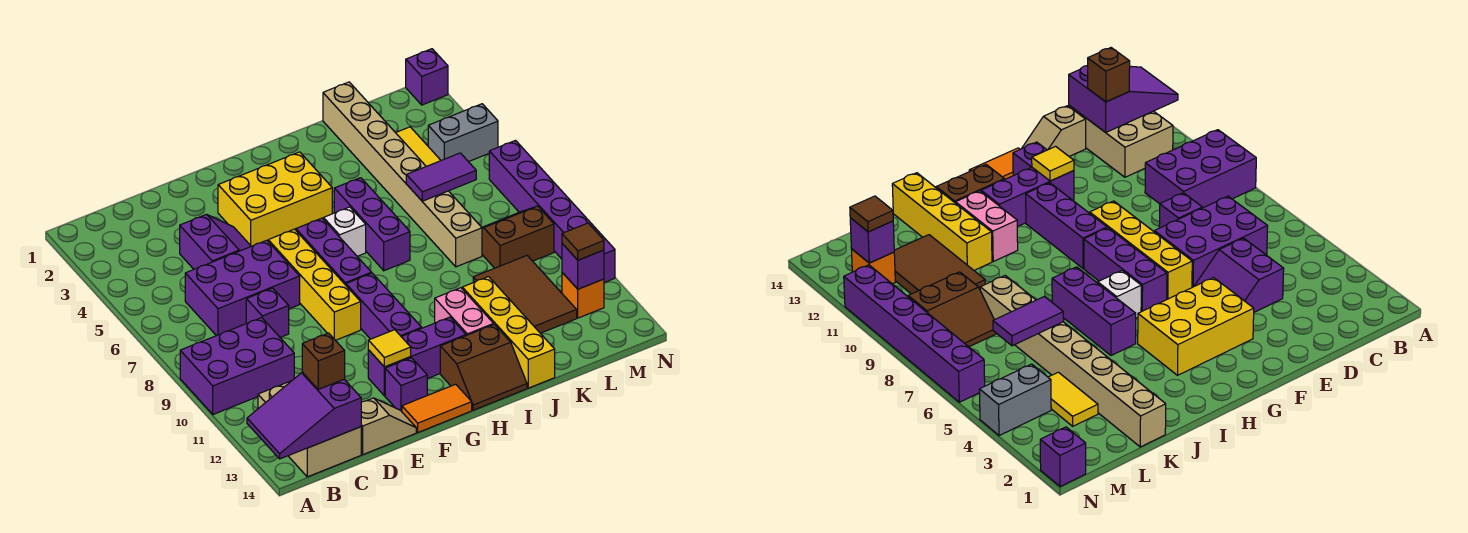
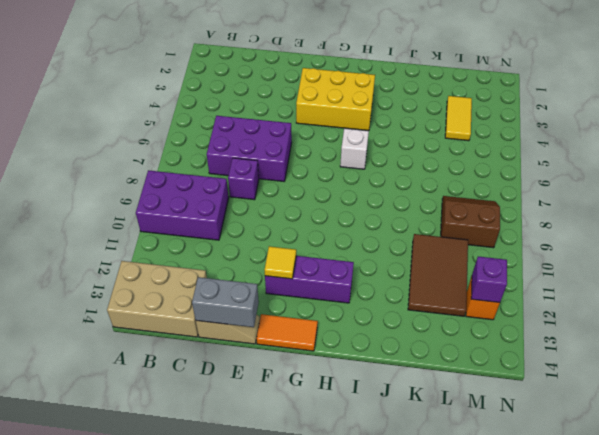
tan 2x3 brick [107,261,207,337] -> tan 2x3 brick turned to [258,381,361,477]
grey 1x2 brick [192,277,259,327] -> grey 1x2 brick moved to [428,104,498,162]
none -> purple 2x2 slope [180,214,251,269]
none -> yellow 1x4 brick [268,229,361,340]
none -> purple 1x1 brick [385,358,427,411]
none -> purple 1x3 brick [296,218,372,285]

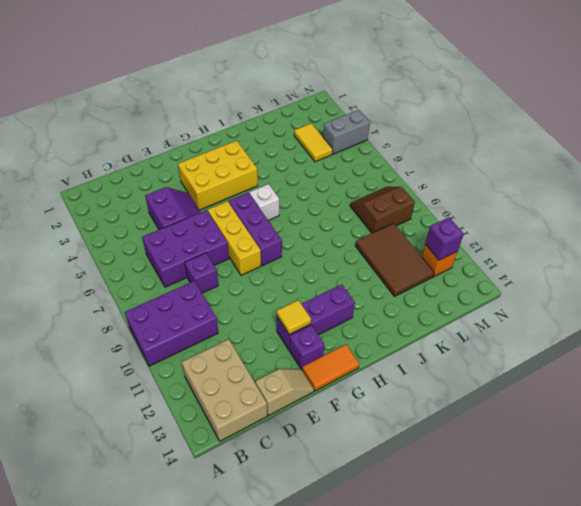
yellow 1x3 brick [207,201,261,275] -> yellow 1x4 brick [268,229,361,340]
none -> purple 1x3 brick [346,273,422,339]
none -> brown 2x2 slope [440,324,527,410]
none -> purple 1x3 brick [334,178,410,271]
none -> pink 1x2 brick [435,288,494,336]

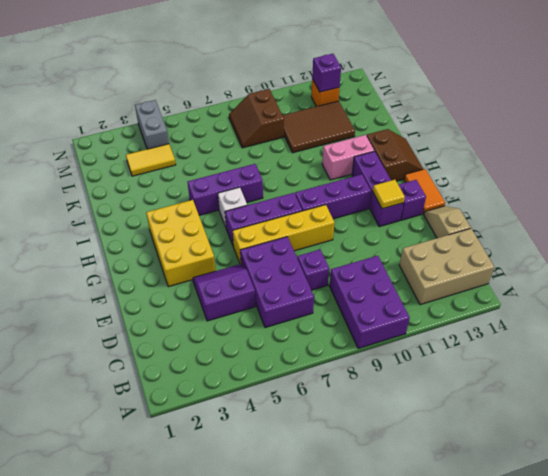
none -> yellow 1x4 brick [462,277,555,388]
none -> tan 1x8 brick [323,82,482,267]
none -> purple 1x1 brick [406,49,448,105]
none -> purple 1x6 brick [489,141,615,283]

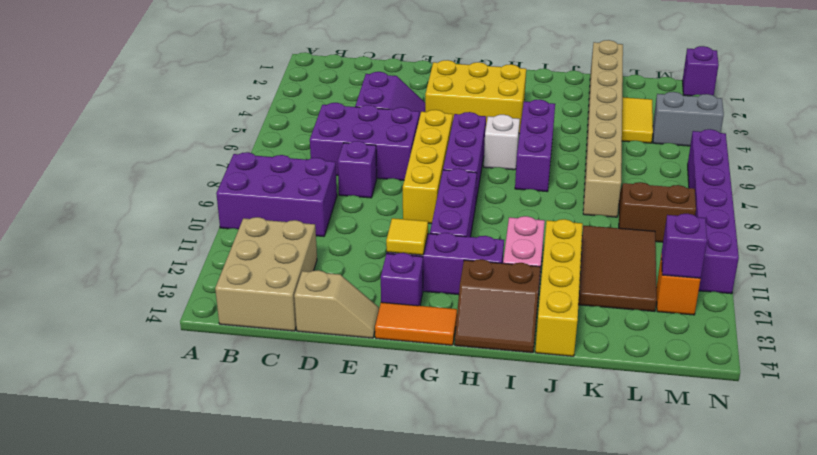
none -> purple 2x3 slope [247,372,361,459]
none -> purple 1x2 tile [406,153,476,201]
none -> brown 1x1 brick [302,333,345,389]
none -> brown 1x1 tile [562,223,604,260]

